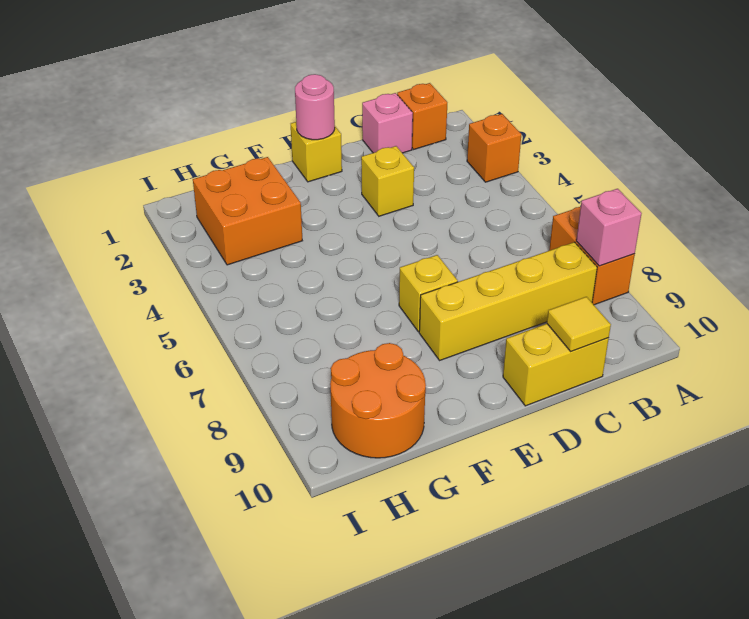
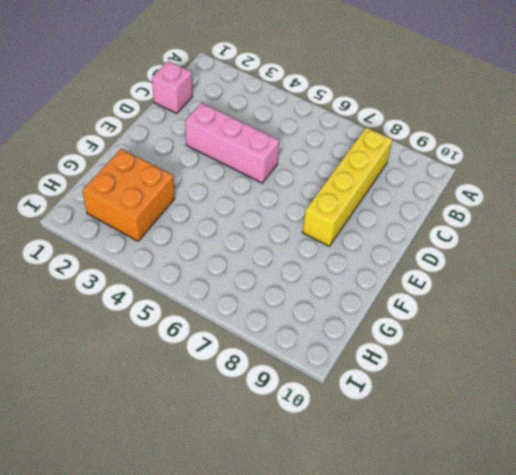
pink 1x3 brick [185,103,280,183] -> yellow 1x1 brick [361,146,414,216]
none -> orange 1x1 brick [467,114,521,182]
none -> orange 1x2 brick [549,207,635,305]
none -> orange 1x1 brick [397,83,447,149]

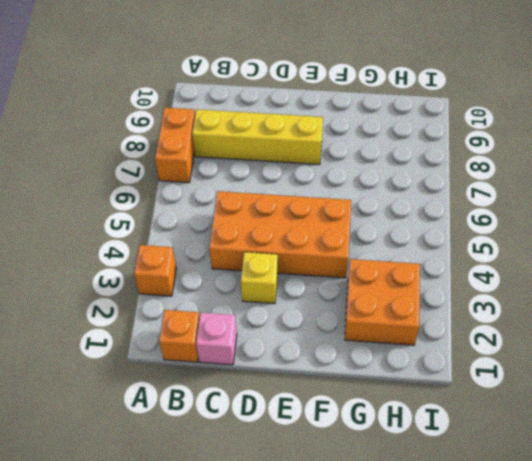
orange 2x4 brick [209,191,351,278] -> none
none -> yellow 1x2 brick [503,324,609,406]
none -> yellow 1x1 brick [291,122,342,182]
none -> yellow 1x1 brick [399,255,458,332]

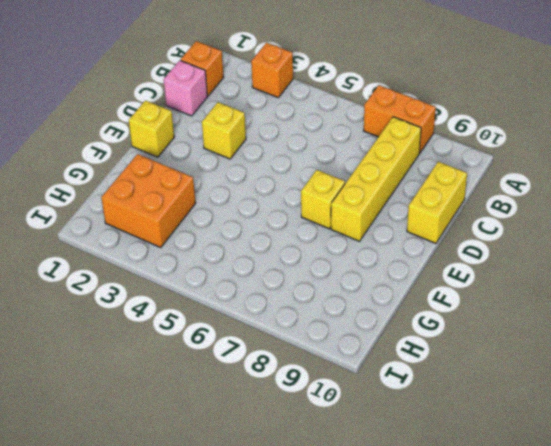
none -> orange 2x2 round brick [330,343,426,458]
none -> pink 1x1 brick [576,189,642,266]
none -> yellow 1x1 tile [547,297,611,351]

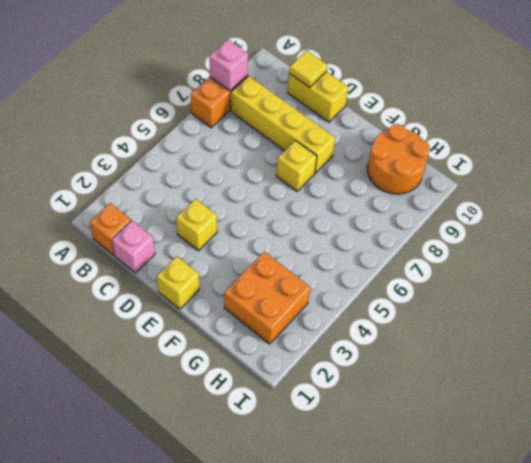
none -> orange 1x1 brick [467,114,521,182]
none -> pink 1x1 round brick [295,74,335,140]

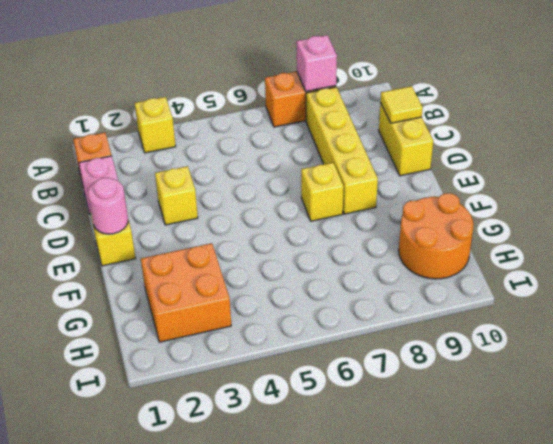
yellow 1x1 brick [135,97,176,153] -> orange 1x1 brick [467,114,521,182]

